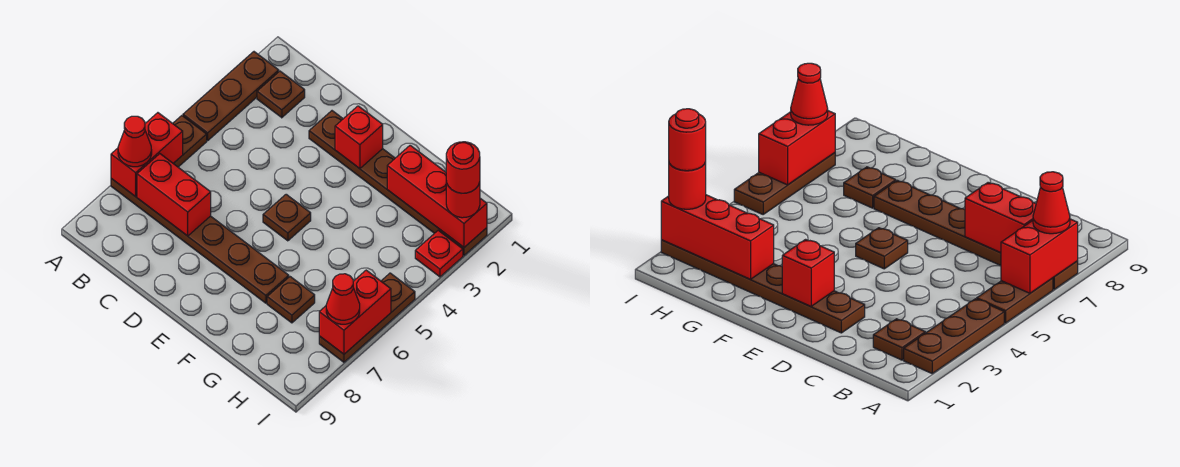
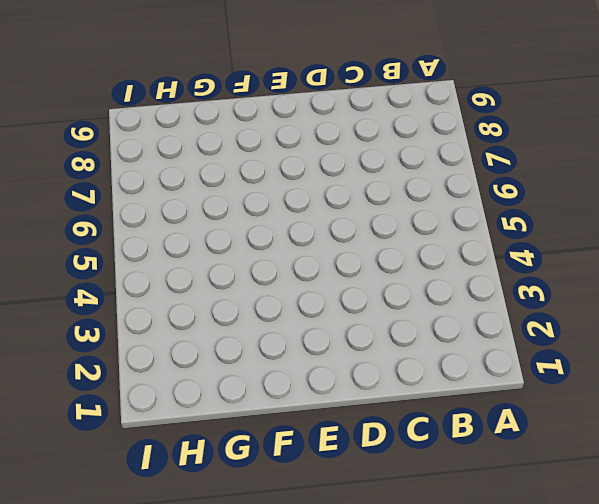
none -> brown 1x3 plate [183,52,279,140]
none -> brown 1x2 plate [173,116,207,167]
none -> brown 1x6 plate [111,179,289,303]

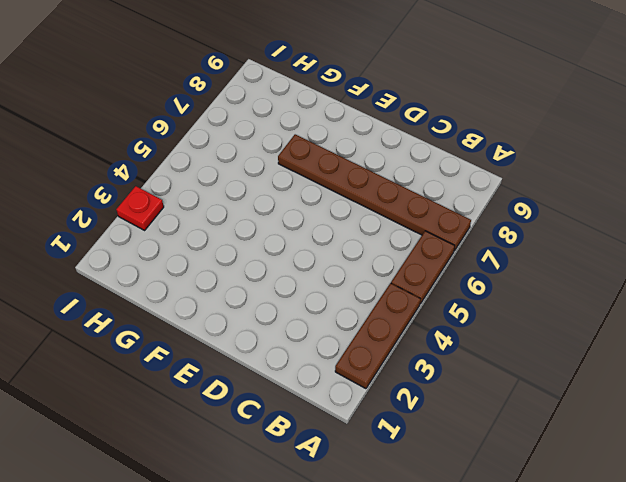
none -> brown 1x1 plate [257,71,305,118]
none -> brown 1x6 plate [309,111,487,255]
none -> brown 1x1 plate [263,194,311,241]

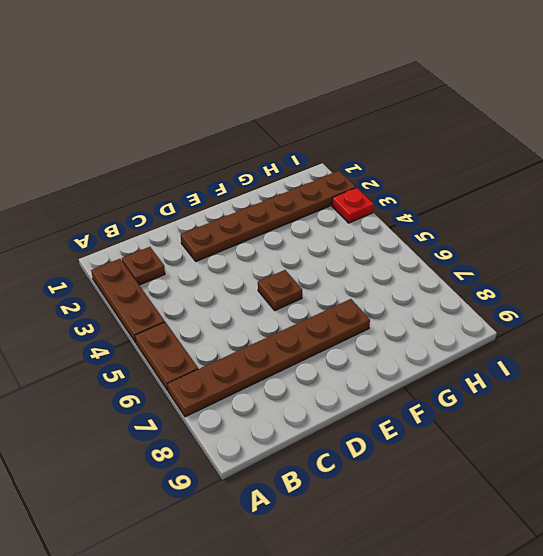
none -> brown 1x1 plate [267,277,315,323]
none -> brown 1x3 plate [319,273,415,362]
none -> red 1x2 brick [111,113,183,197]

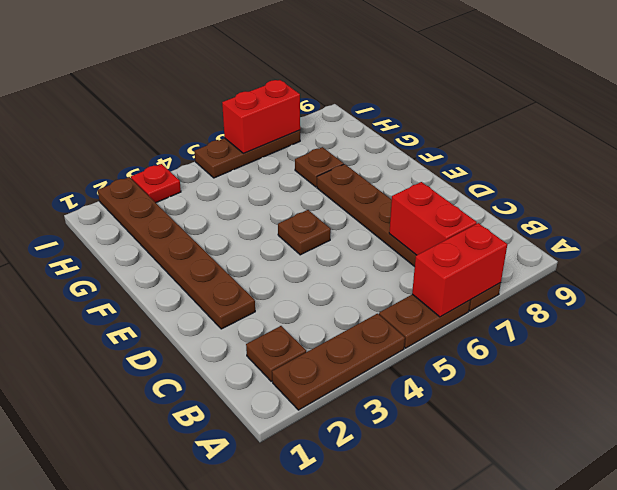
none -> red 1x1 brick [335,106,383,169]
none -> red 1x3 brick [387,145,487,247]
none -> red 1x1 cone [118,116,152,167]

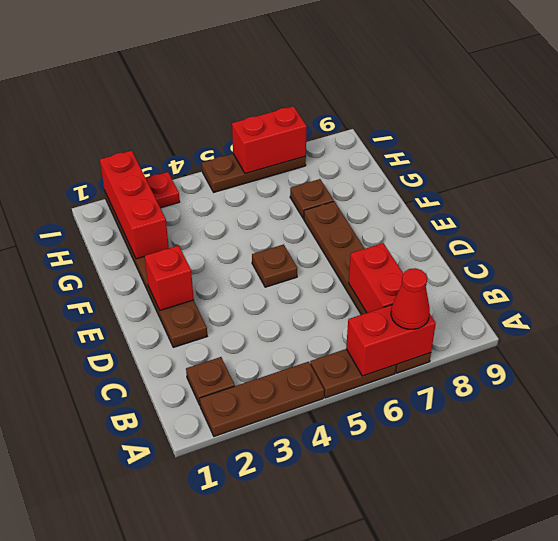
none -> red 1x1 round brick [446,181,480,218]
none -> red 1x1 cone [326,274,360,324]
none -> red 1x1 round brick [446,142,480,193]

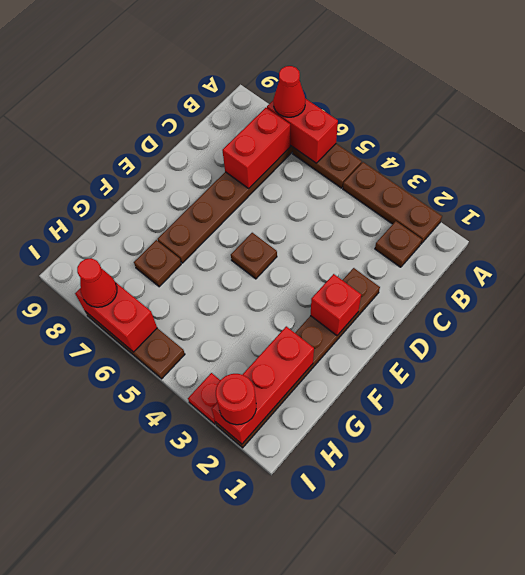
none -> red 1x1 round brick [446,142,480,193]

